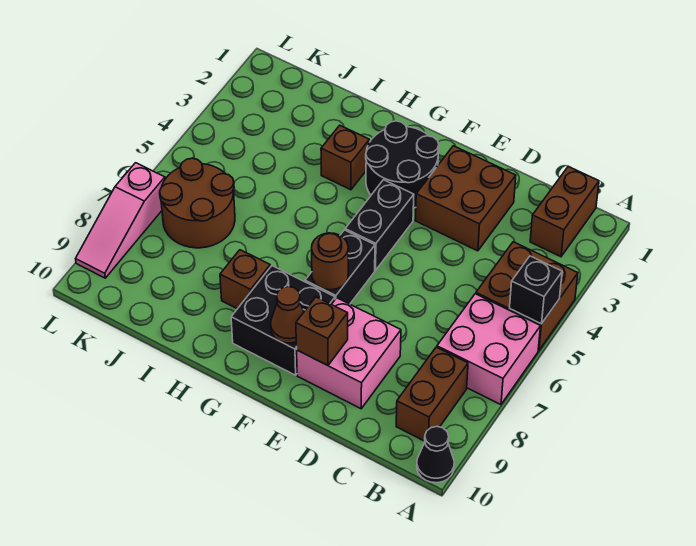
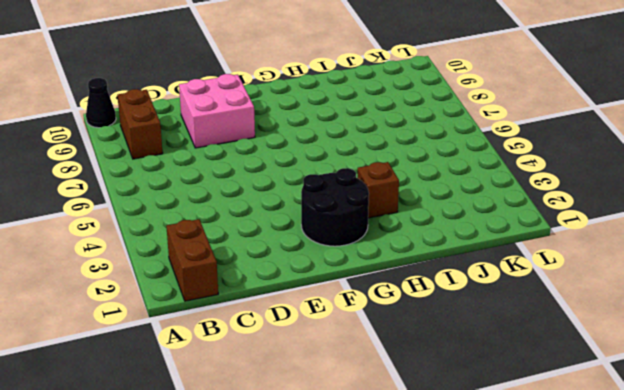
none -> brown 2x2 brick [476,242,578,351]
none -> pink 2x2 brick [437,294,541,405]
none -> brown 2x2 brick [415,146,516,251]

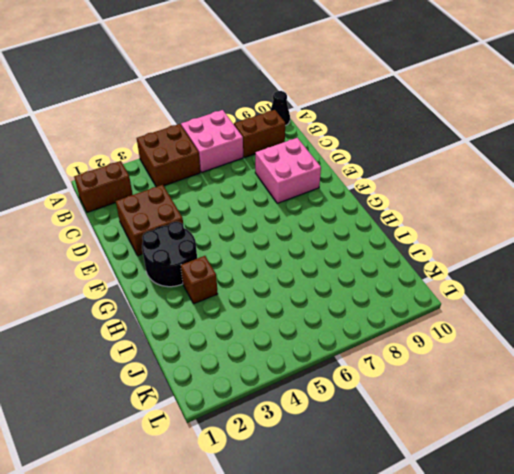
none -> black 1x2 brick [345,180,414,270]
none -> black 1x2 brick [305,230,375,304]
none -> black 2x2 brick [231,266,335,375]

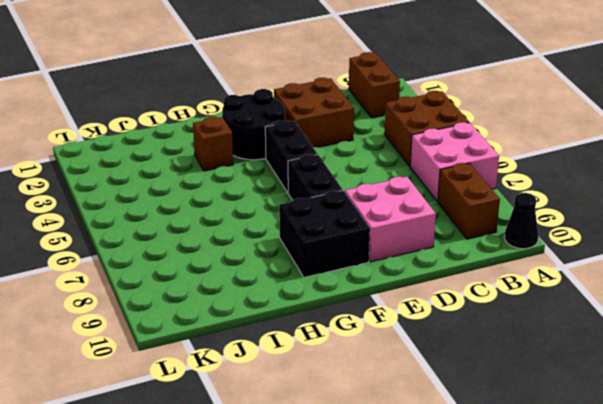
none -> brown 1x1 brick [220,250,270,309]
none -> brown 2x2 round brick [160,158,235,248]
none -> pink 1x3 slope [76,163,165,278]

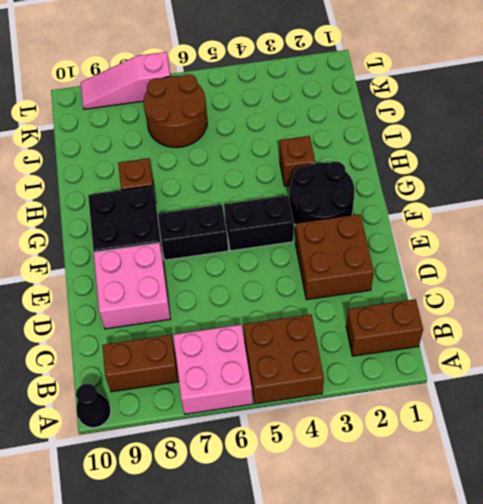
none -> black 1x1 brick [510,256,562,324]
none -> brown 1x1 brick [296,297,348,365]
none -> brown 1x1 round brick [312,233,348,290]

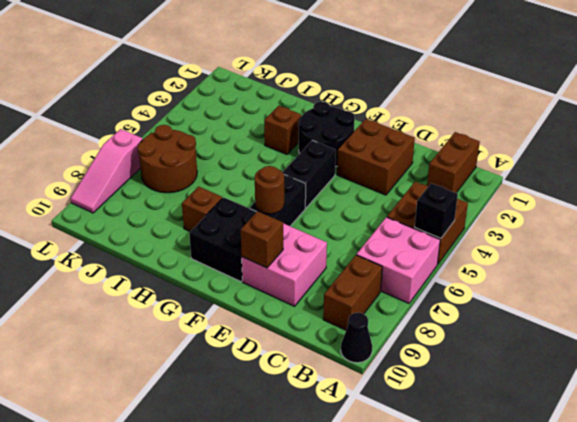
none -> brown 1x1 cone [271,286,304,343]

